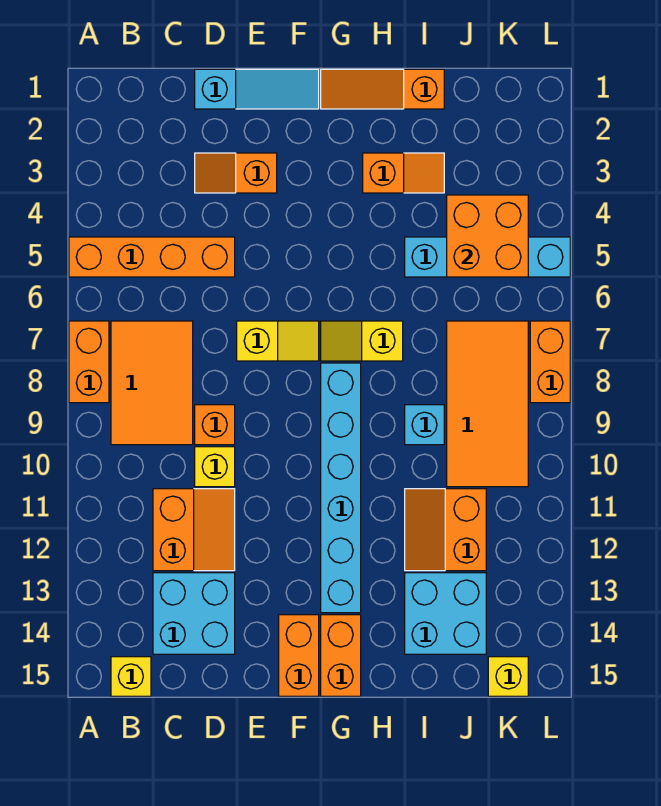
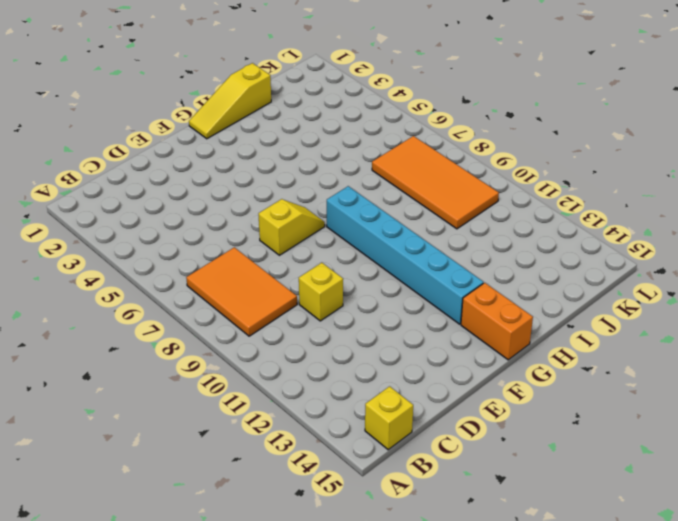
yellow 1x3 slope [189,63,271,139] -> orange 1x3 slope [321,69,444,109]
none -> orange 1x4 brick [69,237,235,277]
none -> orange 1x2 brick [69,321,109,403]
none -> orange 2x2 slope [153,489,235,571]

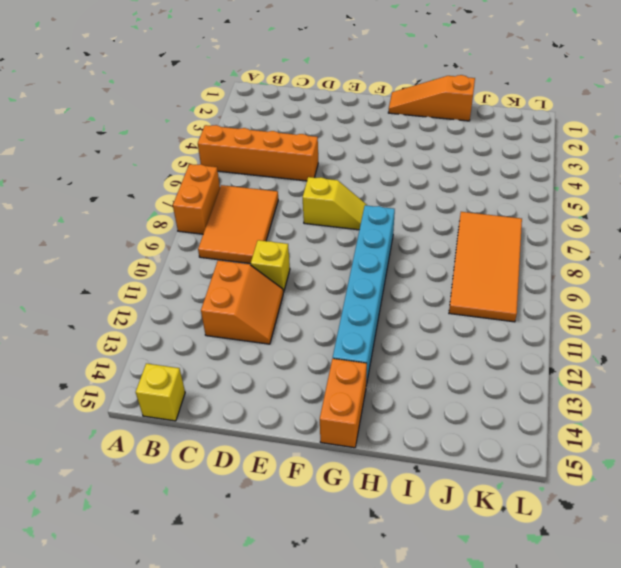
none -> cyan 2x2 brick [153,573,235,654]
none -> cyan 1x3 slope [195,69,319,109]
none -> orange 1x2 slope [195,153,277,193]

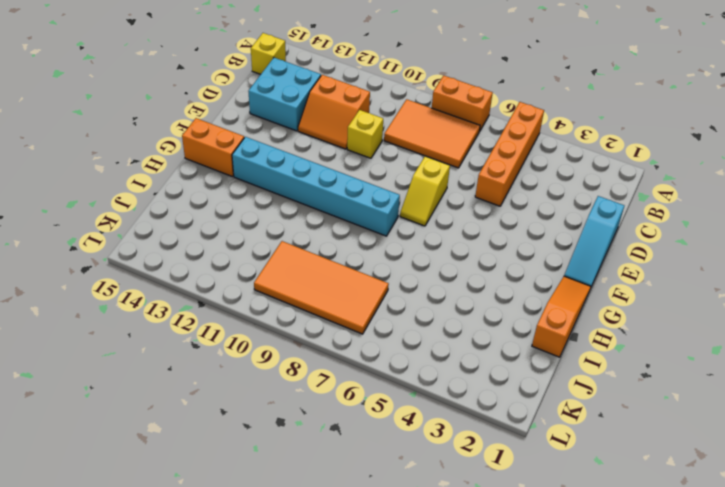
none -> orange 1x2 slope [195,153,277,193]
none -> orange 1x1 brick [195,405,235,445]
none -> orange 1x2 brick [279,615,319,696]

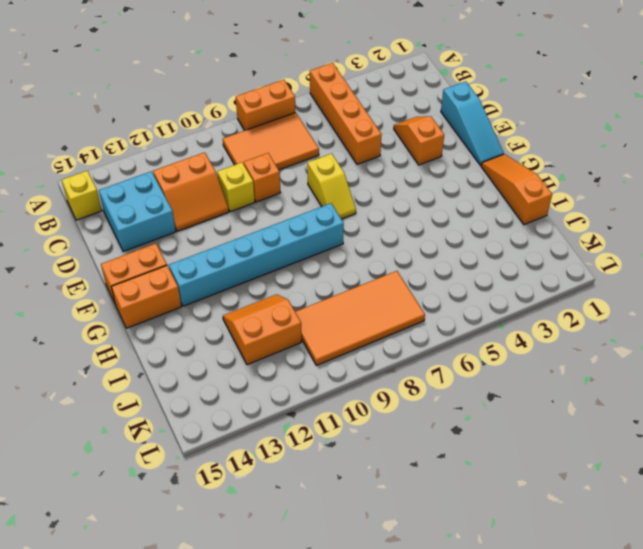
none -> yellow 1x2 slope [321,321,403,361]
none -> orange 1x2 slope [363,153,444,193]
none -> cyan 1x4 brick [405,237,570,277]

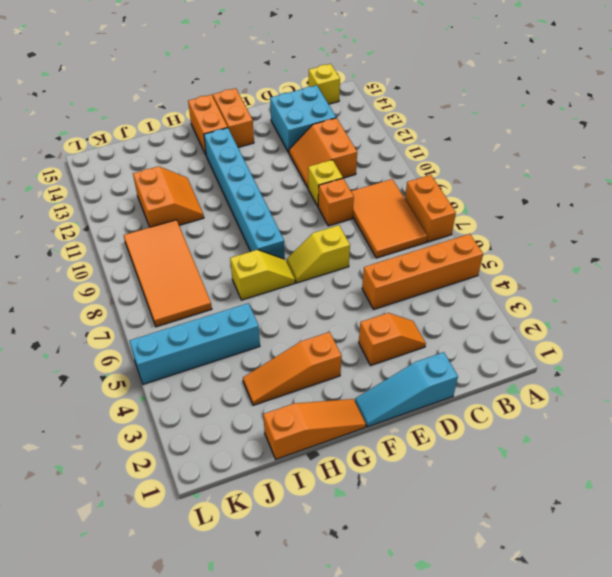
orange 1x3 slope [243,332,341,405] -> orange 1x2 slope [363,153,444,193]
none -> cyan 1x1 brick [405,405,444,445]
none -> cyan 2x2 brick [405,573,486,654]
none -> yellow 1x1 brick [488,657,528,696]

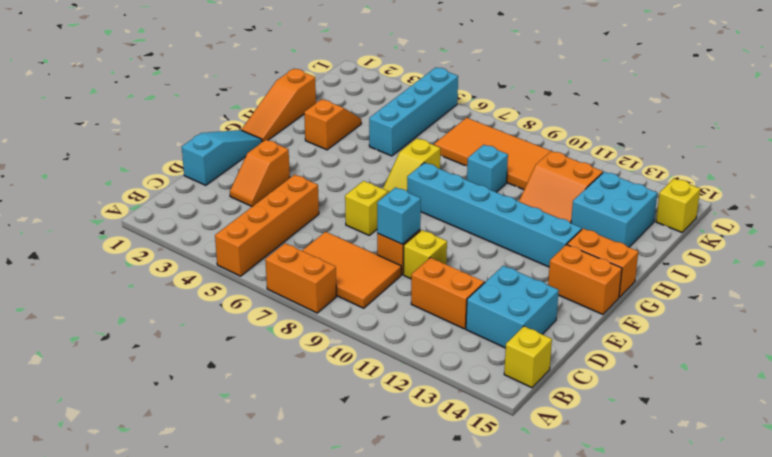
cyan 1x1 brick [377,187,421,244] -> none
none -> orange 1x2 brick [530,321,570,403]
none -> orange 2x2 brick [447,195,528,277]

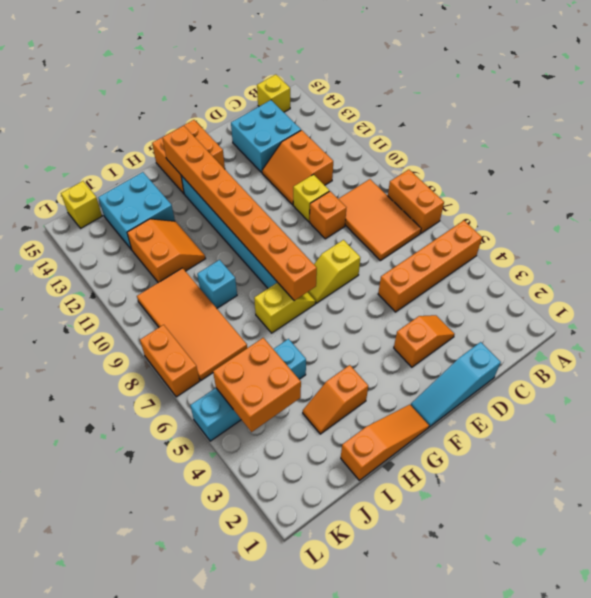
orange 1x8 brick [162,126,317,300] -> none

